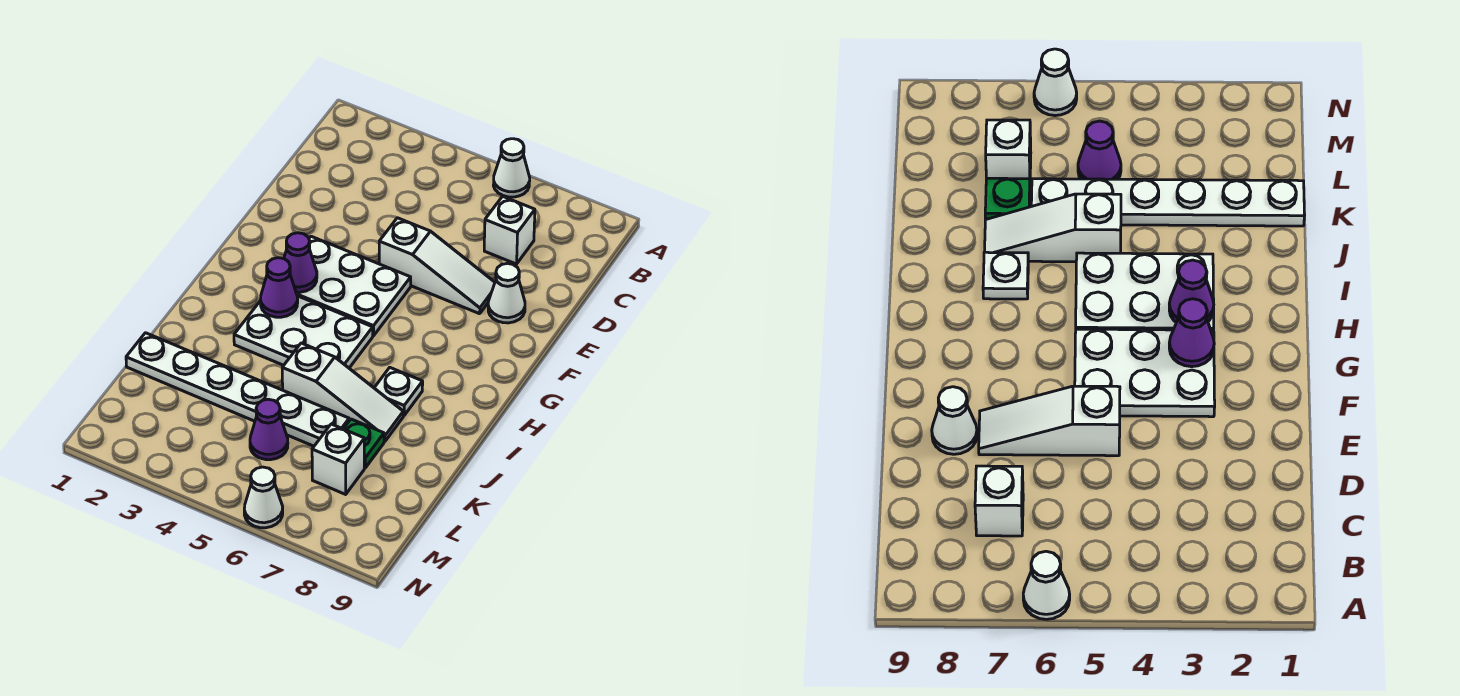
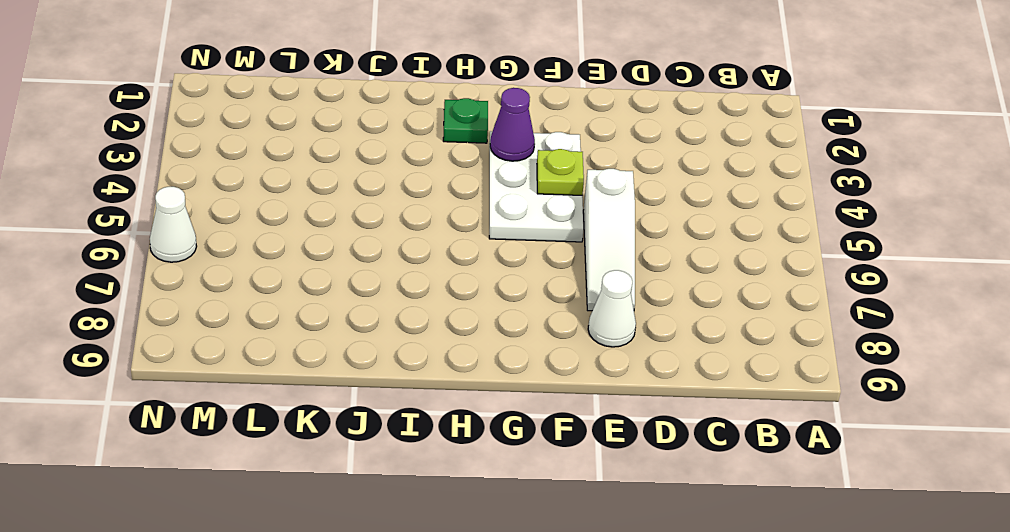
lime 1x1 plate [537,149,584,195] -> none
green 1x1 plate [443,98,488,143] -> green 1x1 plate moved to [344,419,384,468]
none -> white 1x1 cone [493,139,530,197]
none -> white 1x1 brick [484,196,535,264]
none -> white 2x3 plate [234,296,373,368]

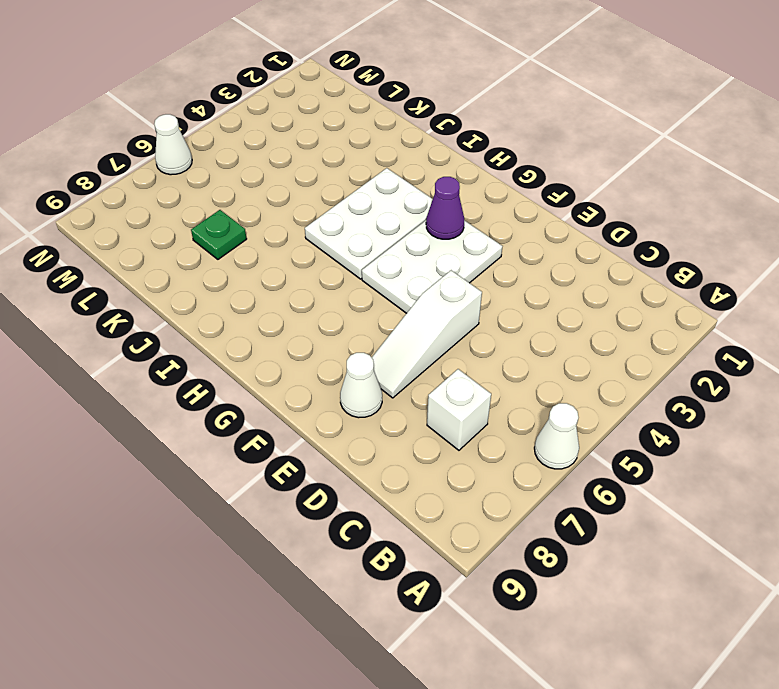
none -> white 1x1 plate [374,368,423,416]
none -> white 1x3 slope [282,343,403,442]
none -> white 1x6 plate [126,333,349,446]

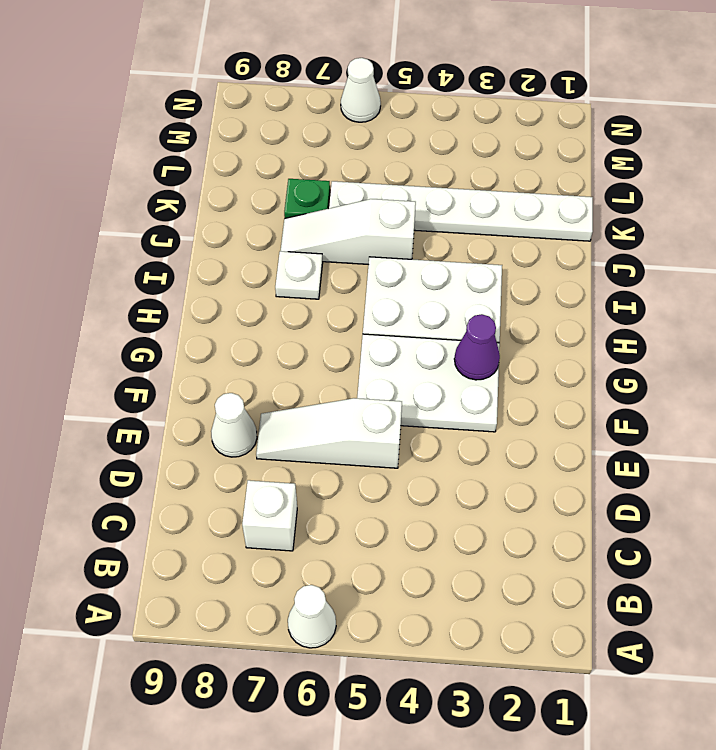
none -> purple 1x1 cone [250,399,288,460]
none -> white 1x1 brick [312,424,364,494]
none -> purple 1x1 cone [260,258,298,317]

